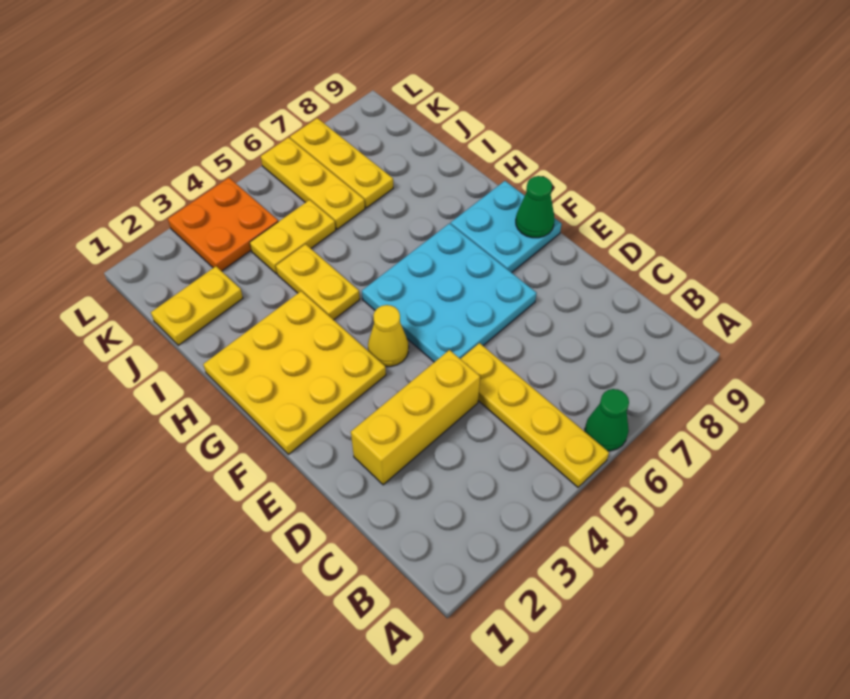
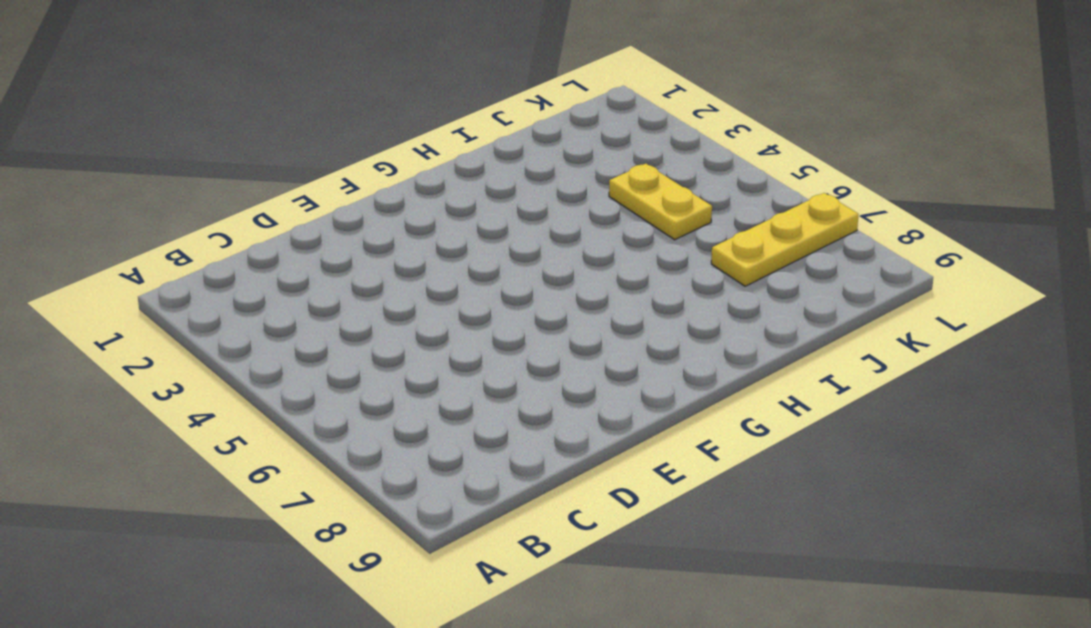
none -> yellow 1x4 plate [461,343,609,487]
none -> green 1x1 cone [585,389,629,451]
none -> yellow 1x3 brick [351,350,480,485]

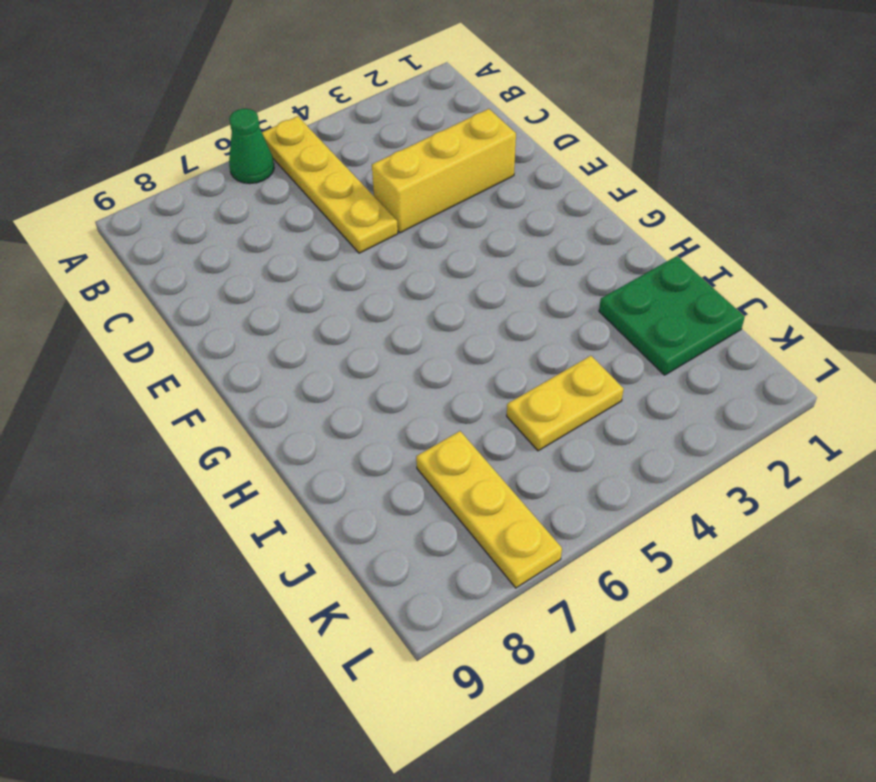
green 2x2 plate [599,256,745,375] -> yellow 1x2 plate [151,266,243,345]
none -> cyan 3x3 plate [362,223,537,362]
none -> yellow 3x3 plate [203,291,386,454]
none -> yellow 1x1 cone [368,305,409,367]

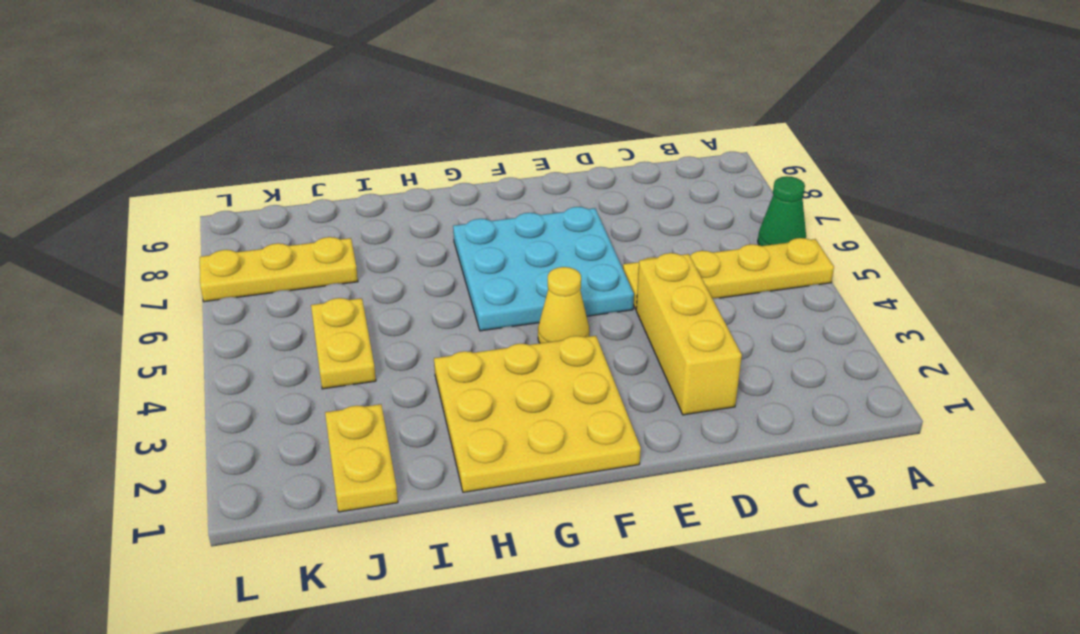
none -> cyan 2x2 plate [451,181,562,273]
none -> yellow 1x2 plate [276,244,360,320]
none -> yellow 1x3 plate [261,137,365,229]

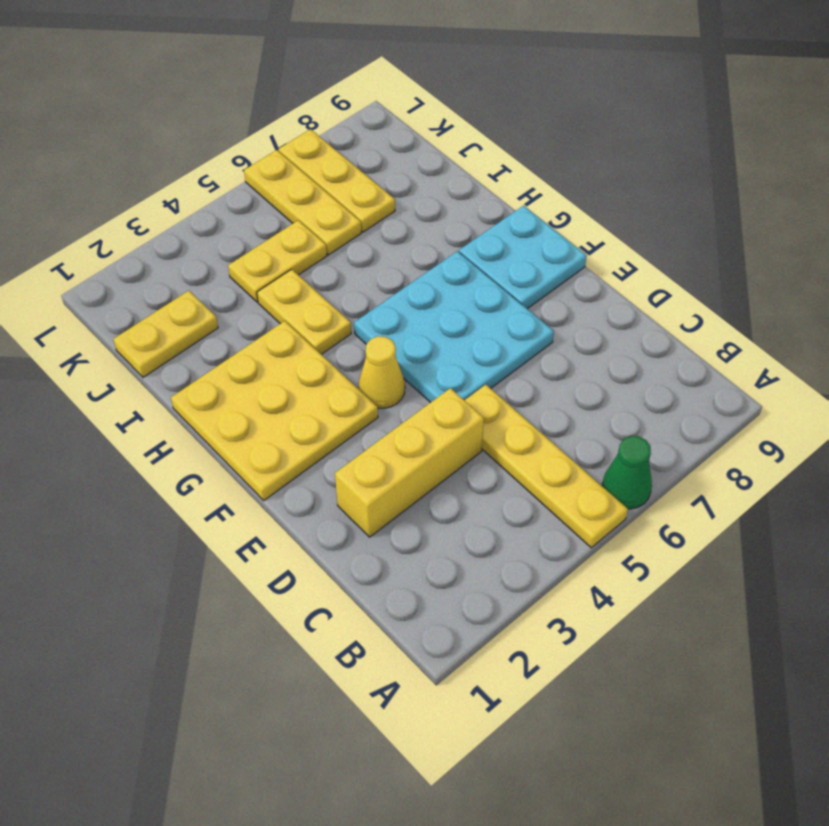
none -> orange 2x2 plate [168,178,278,271]
none -> green 1x1 cone [516,176,554,238]

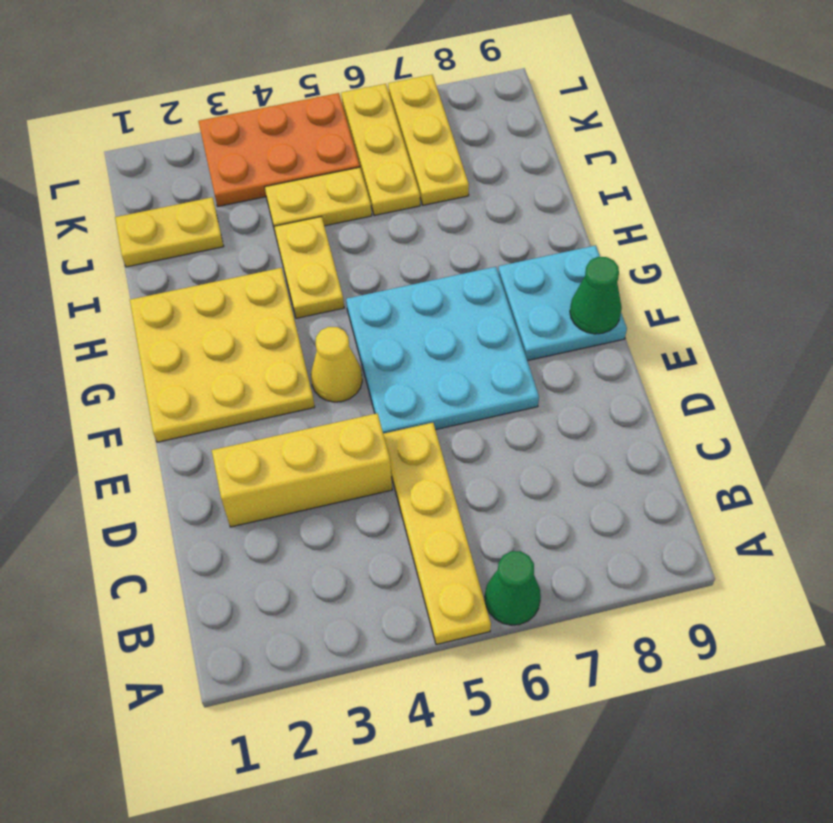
orange 2x3 plate [198,93,360,206] -> orange 2x2 plate [168,178,278,271]

